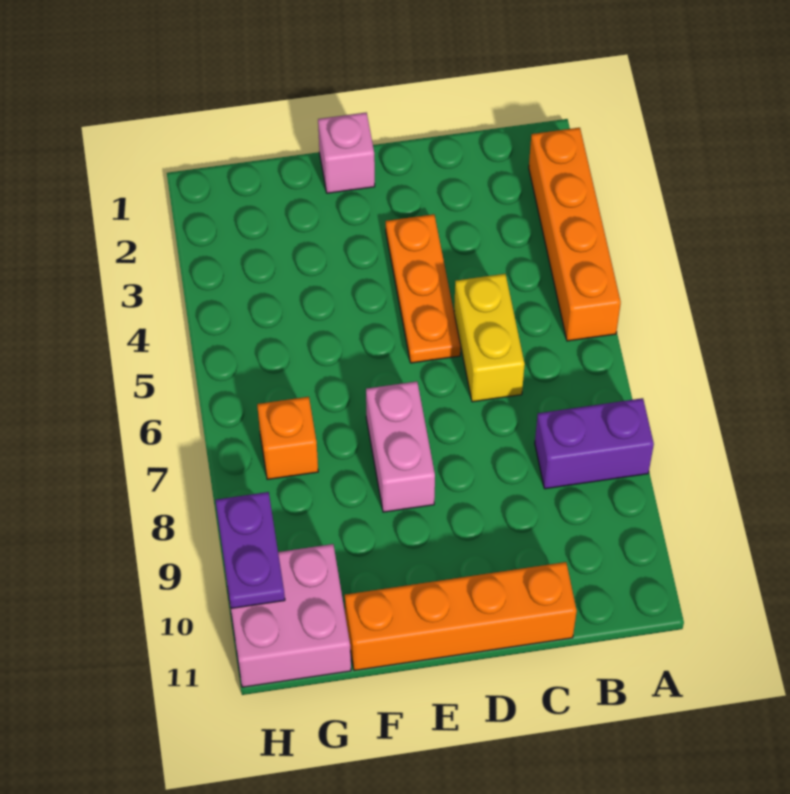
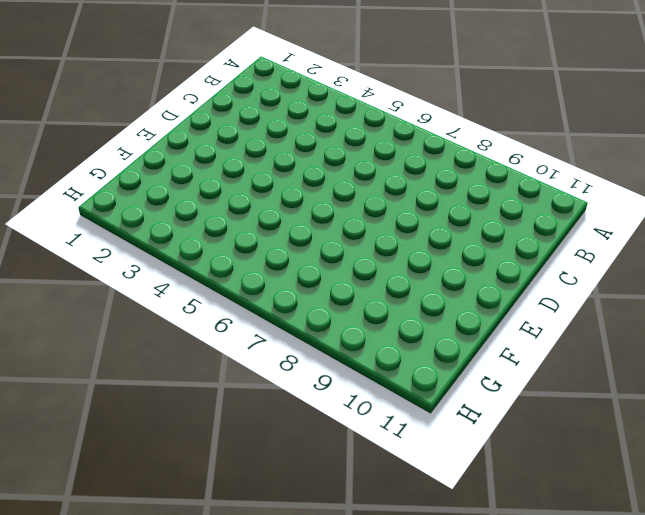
none -> orange 1x4 brick [529,128,621,341]
none -> purple 1x2 brick [535,398,654,489]

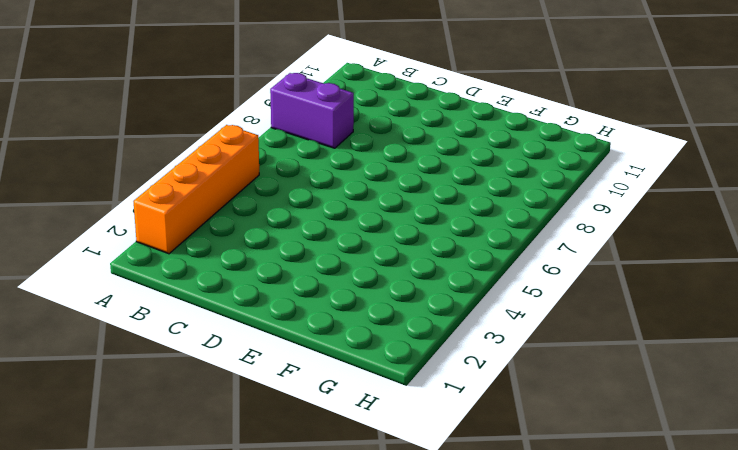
none -> yellow 1x2 brick [454,274,525,402]
none -> orange 1x4 brick [345,562,577,671]

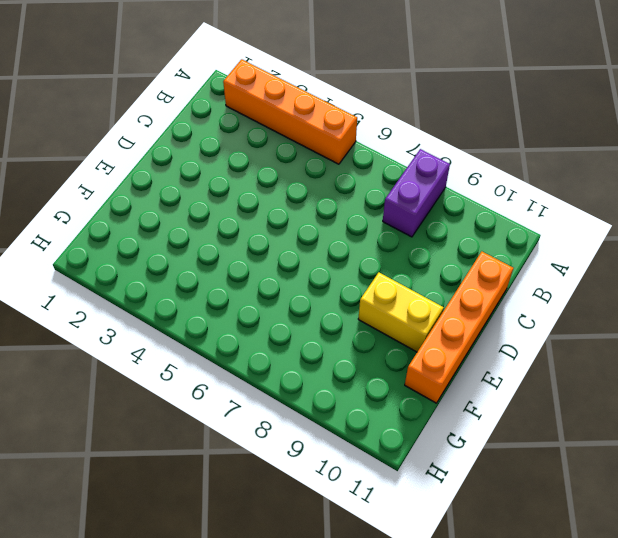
yellow 1x2 brick [358,272,444,352] -> yellow 1x2 brick moved to [454,274,525,402]
none -> orange 1x3 plate [386,214,461,363]
none -> pink 1x1 brick [318,113,375,193]

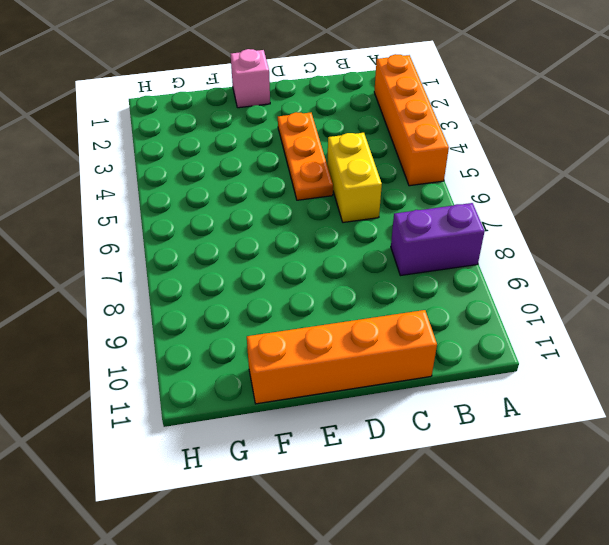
none -> pink 1x2 brick [366,381,435,512]
none -> orange 1x1 brick [257,397,318,479]

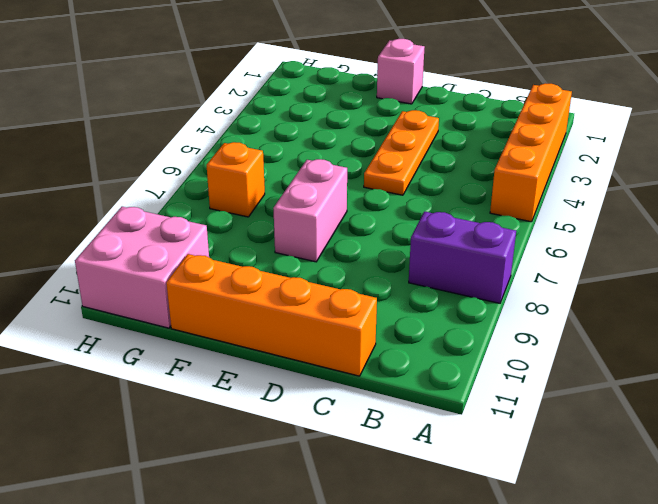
none -> yellow 1x2 brick [454,274,525,402]
none -> purple 1x2 plate [216,492,285,608]

